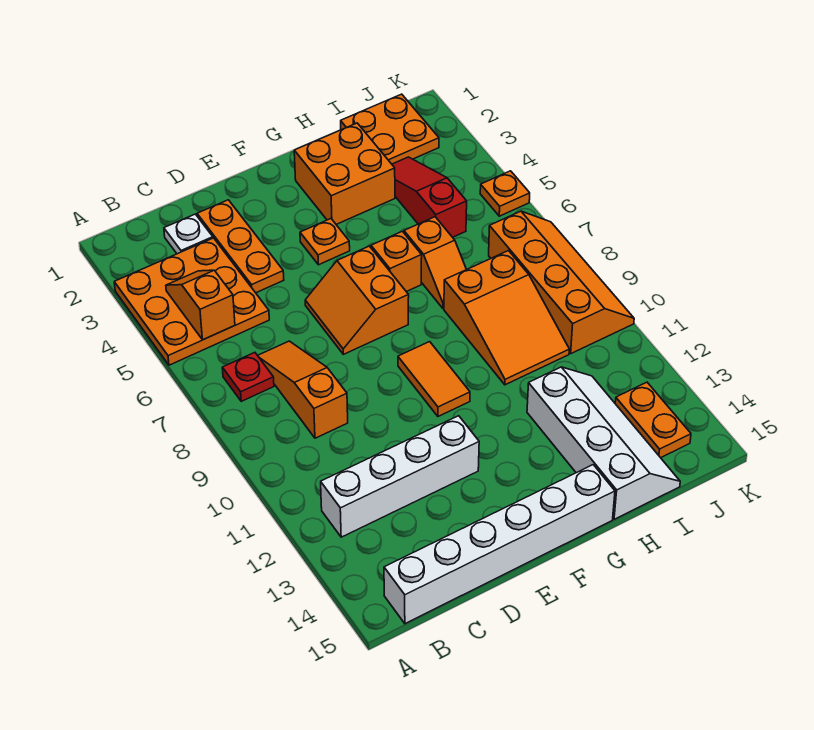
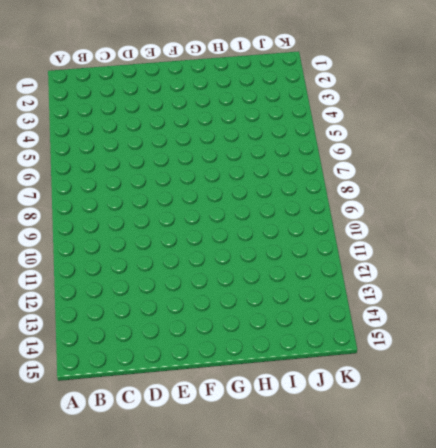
none -> orange 3x3 plate [114,238,269,365]
none -> red 1x1 plate [222,353,274,401]
none -> white 1x4 brick [321,416,479,537]

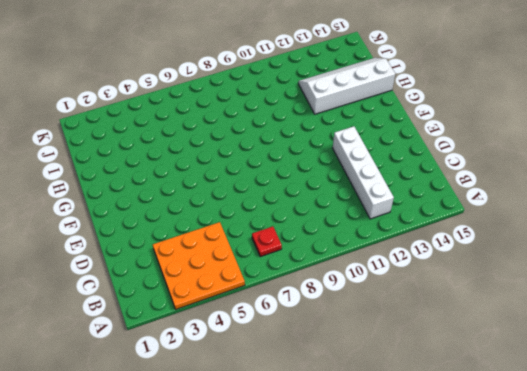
none -> white 1x6 brick [384,465,615,624]
none -> white 1x1 plate [164,214,213,254]
none -> orange 1x3 slope [258,341,348,438]

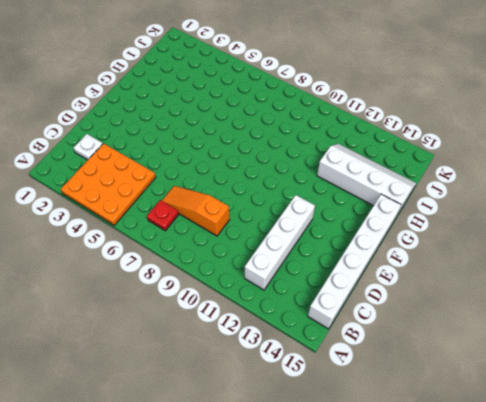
none -> orange 1x3 plate [197,200,284,293]
none -> orange 2x2 slope [305,246,409,354]
none -> orange 1x1 plate [300,219,350,265]

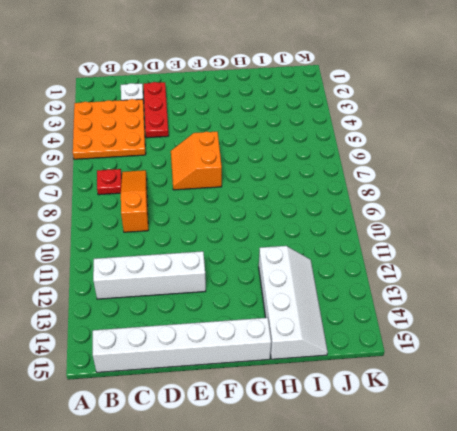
red 1x3 plate [144,82,169,138] -> orange 1x3 plate [197,200,284,293]
none -> orange 1x1 plate [300,219,350,265]
none -> orange 1x2 tile [398,342,470,416]
none -> orange 2x2 brick [294,123,395,224]

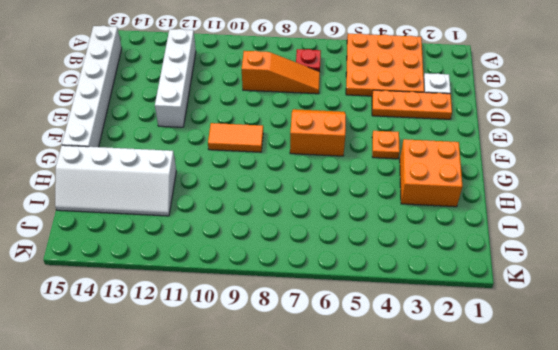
none -> orange 1x1 brick [371,231,422,292]
none -> orange 1x2 slope [404,217,466,309]
none -> orange 2x3 slope [444,251,569,385]

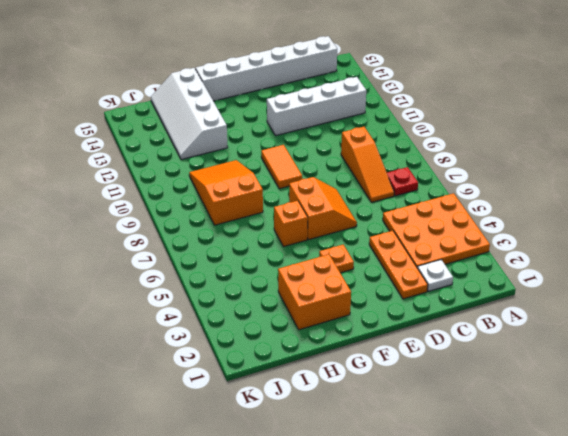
none -> orange 1x2 slope [404,217,466,309]
none -> orange 2x2 plate [341,94,439,164]
none -> red 1x3 slope [392,157,467,237]

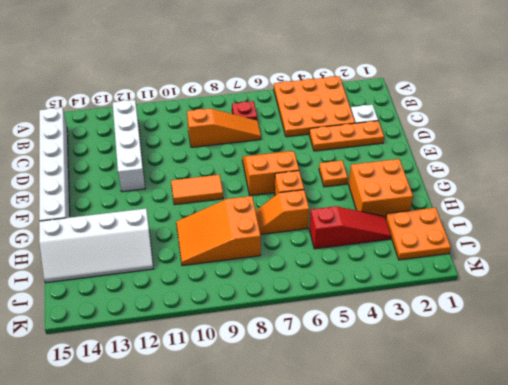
none -> orange 2x4 slope [489,211,634,353]
none -> orange 1x2 plate [615,382,691,458]
none -> orange 1x1 plate [480,171,530,216]

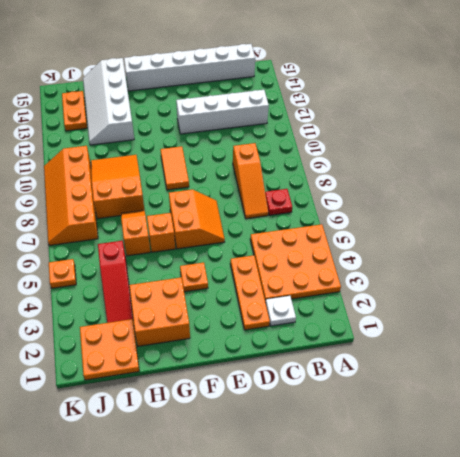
none -> orange 1x2 slope [166,270,235,340]

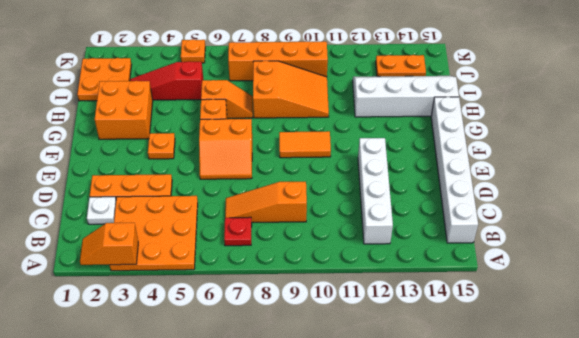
orange 1x2 slope [80,223,138,265] -> orange 1x2 slope moved to [166,270,235,340]

